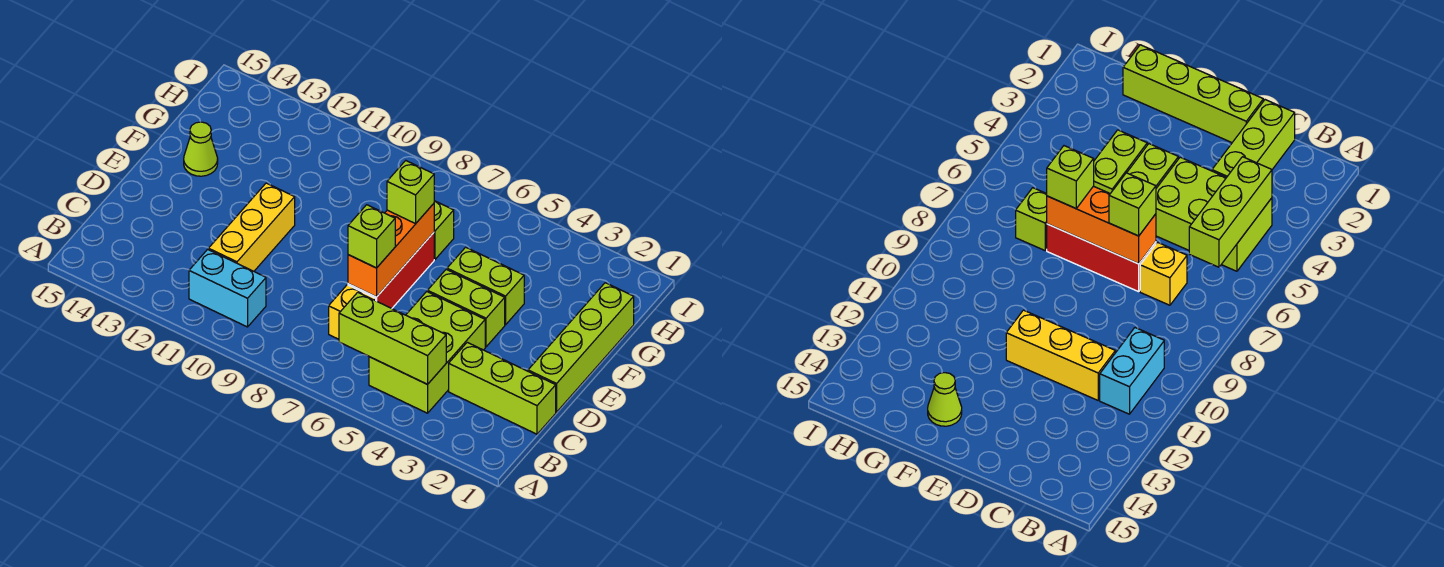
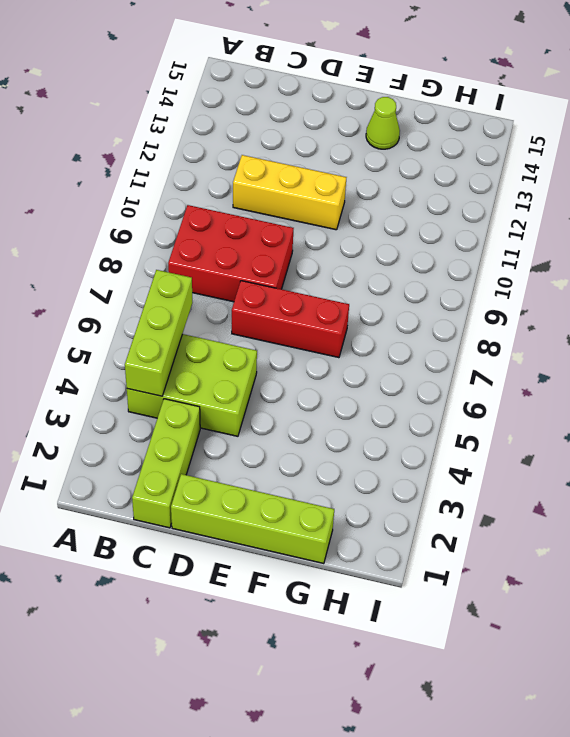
red 2x3 brick [168,205,294,302] -> none
none -> cyan 1x2 brick [189,249,266,327]
none -> yellow 1x1 brick [329,285,376,339]
none -> lime 1x2 brick [428,269,505,347]

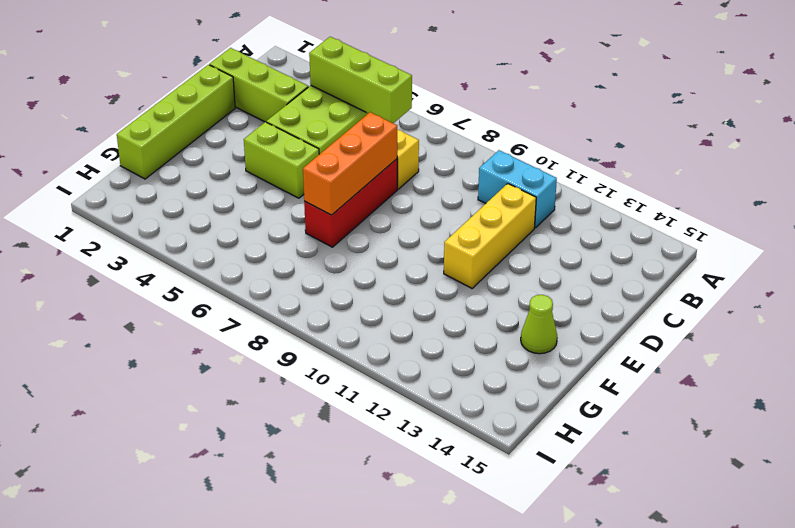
none -> lime 1x2 brick [447,247,524,325]
none -> lime 1x1 brick [434,201,454,259]
none -> lime 1x1 brick [348,205,395,268]

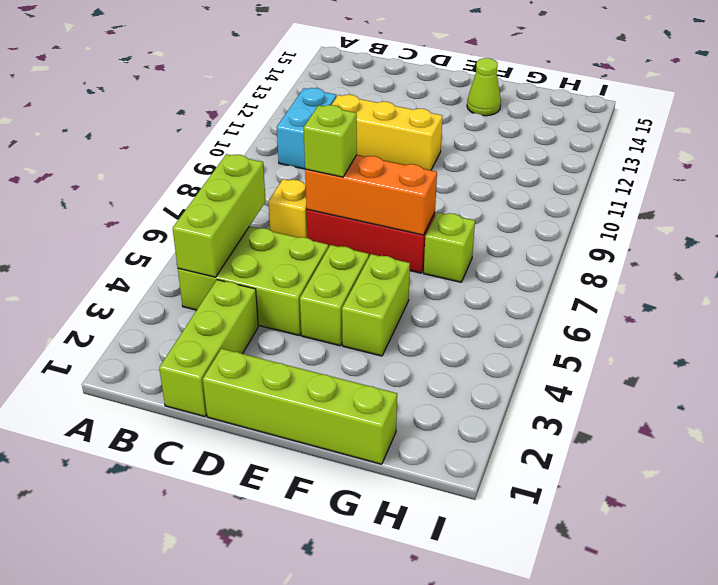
none -> lime 1x1 brick [387,161,434,224]

